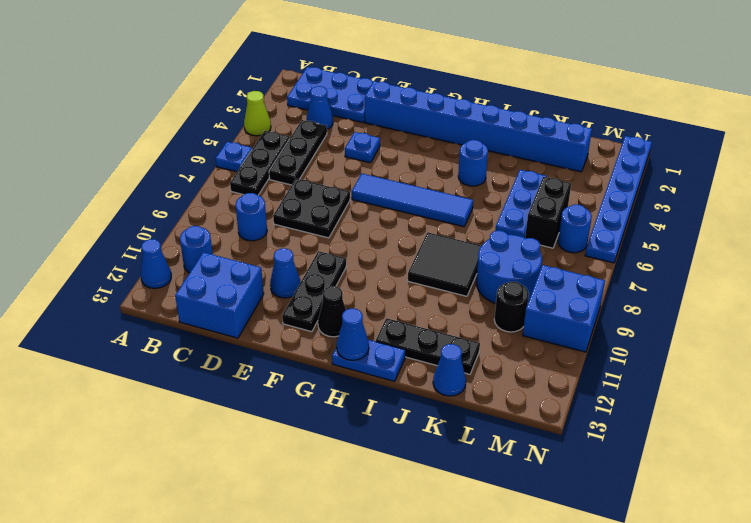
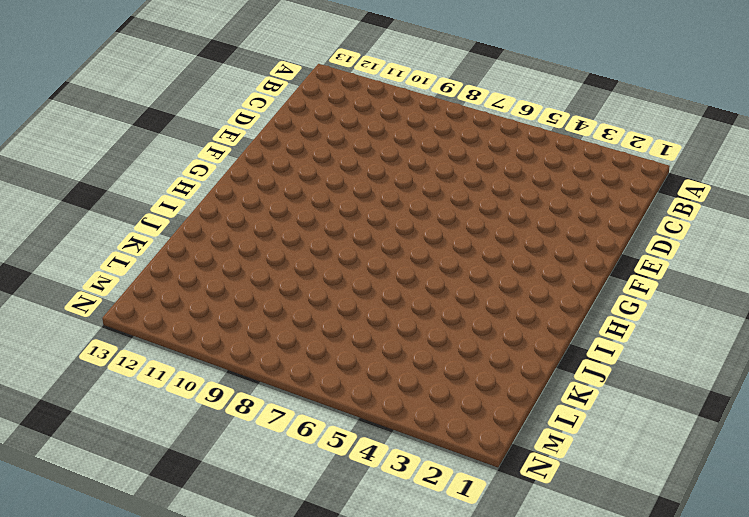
none -> lime 1x1 cone [244,91,271,136]
none -> blue 1x1 plate [215,142,252,172]
none -> blue 1x1 cone [141,239,171,288]
none -> blue 2x3 plate [287,67,373,122]

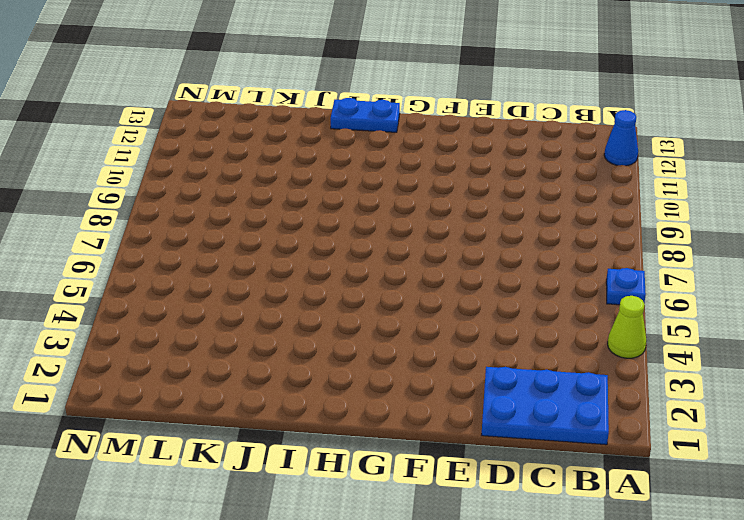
none -> black 1x3 plate [230,131,290,195]
none -> blue 1x1 round brick [180,226,213,273]
none -> blue 1x1 cone [307,86,333,129]
none -> black 1x3 plate [269,120,327,185]

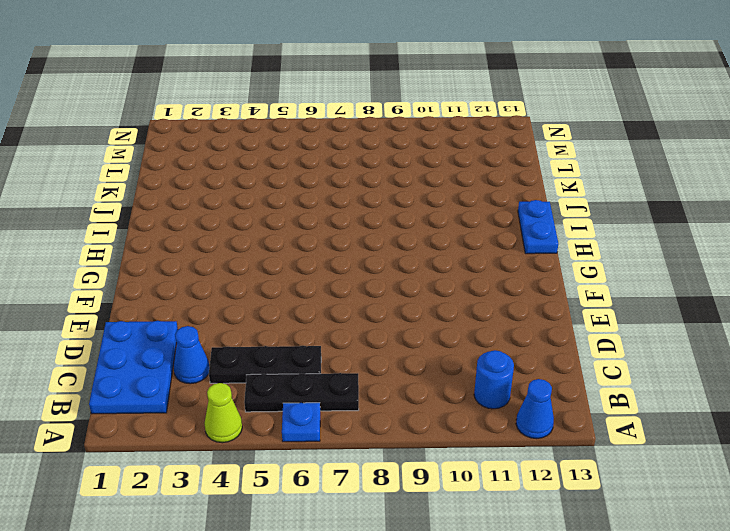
none -> blue 1x1 round brick [236,193,267,241]
none -> blue 2x2 brick [175,252,264,338]
none -> black 2x2 plate [273,179,350,238]
none -> blue 1x8 brick [365,81,592,172]

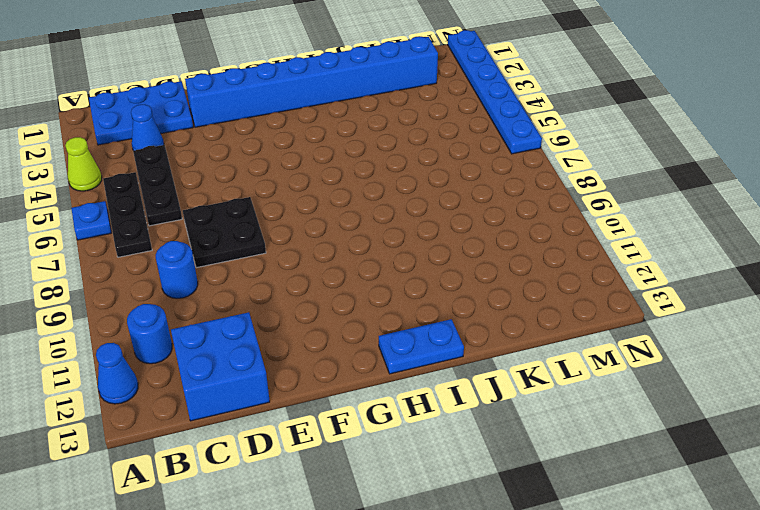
none -> blue 1x1 plate [345,132,380,163]
none -> blue 1x1 cone [270,248,301,298]
none -> blue 1x4 tile [352,174,473,227]
none -> black 1x3 plate [282,251,346,332]

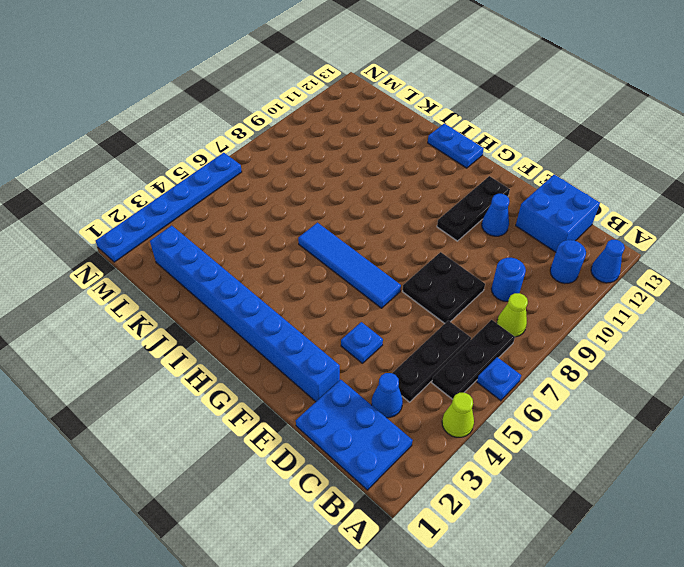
lime 1x1 cone [497,293,528,337] -> none
none -> black 1x1 cone [318,286,346,337]
none -> blue 1x1 round brick [458,140,488,186]
none -> black 2x2 tile [408,232,482,296]
none -> black 1x3 plate [376,318,480,374]

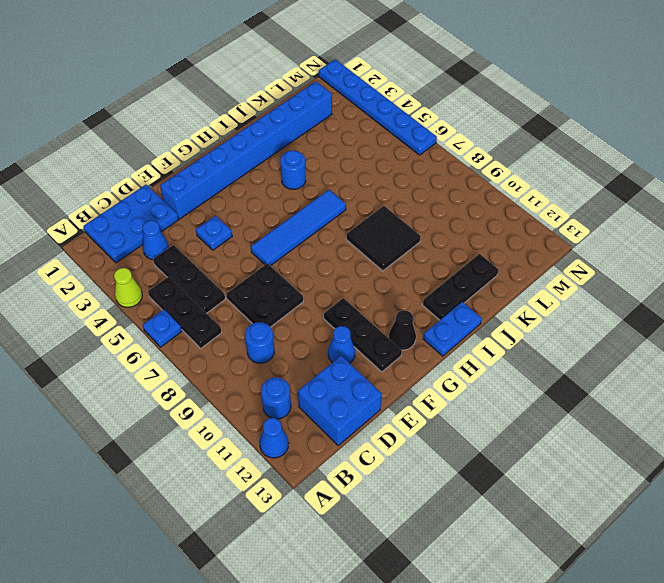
none -> blue 1x3 plate [495,170,547,238]
none -> blue 2x2 round brick [476,231,542,304]
none -> blue 1x1 cone [433,344,466,396]
none -> black 1x2 brick [525,177,571,248]

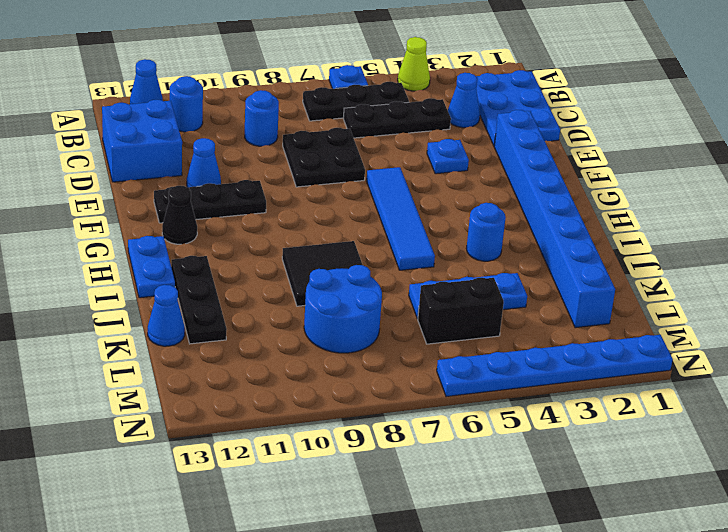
none -> black 1x1 round brick [494,282,529,332]
none -> blue 1x1 round brick [558,204,592,253]
none -> blue 2x2 brick [523,265,605,352]
none -> blue 1x1 cone [337,308,369,360]

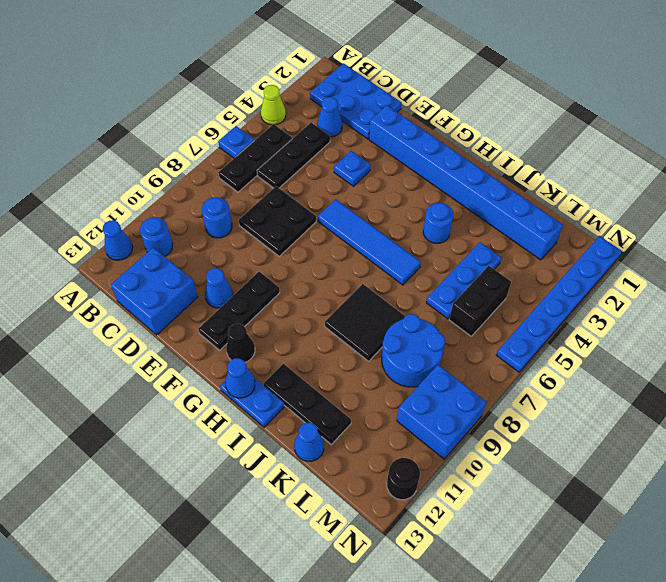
black 1x1 round brick [387,458,420,500] -> black 1x1 round brick moved to [494,282,529,332]
none -> blue 1x1 round brick [558,204,592,253]

